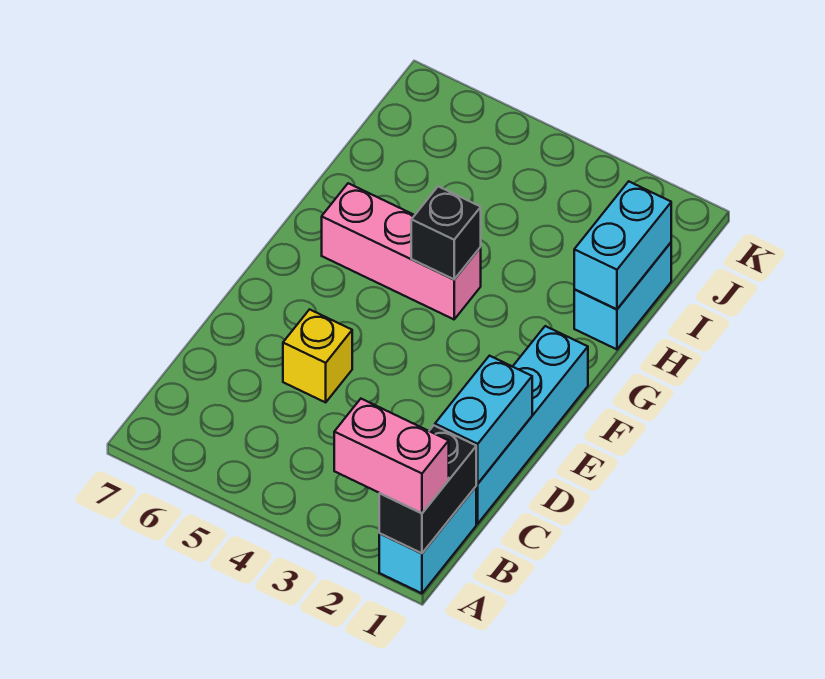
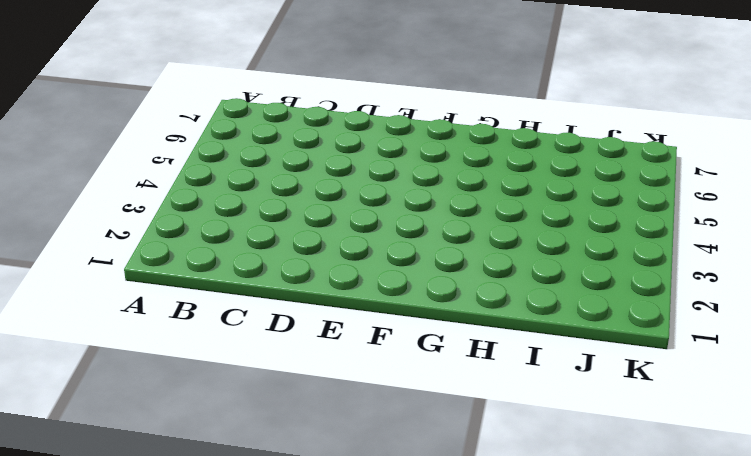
none -> cyan 1x2 brick [379,487,476,593]
none -> cyan 1x4 brick [476,326,588,524]

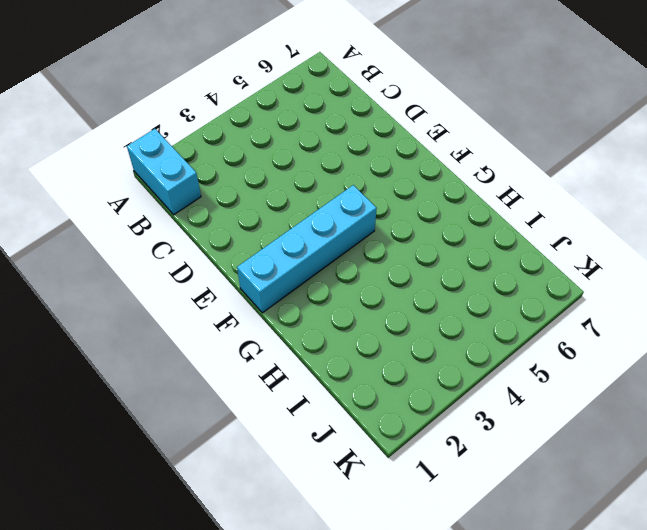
cyan 1x4 brick [237,185,377,313] -> cyan 1x4 brick turned to [476,326,588,524]
none -> yellow 1x1 brick [283,309,352,402]
none -> pink 1x3 brick [322,183,481,319]

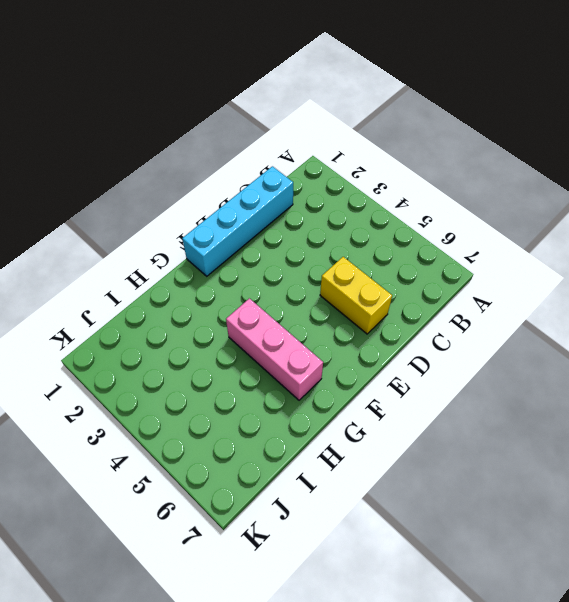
yellow 1x2 brick [320,257,392,334] -> yellow 1x1 brick [283,309,352,402]
none -> cyan 1x2 brick [379,487,476,593]
none -> cyan 1x2 brick [574,243,671,349]

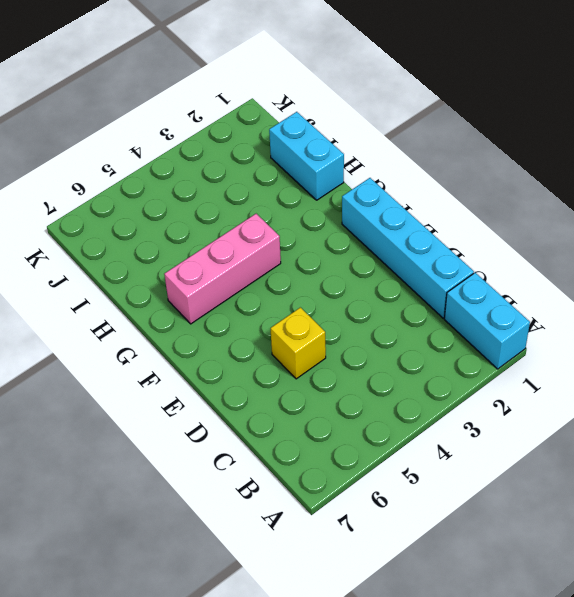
none -> black 1x2 brick [379,426,477,553]
none -> cyan 1x2 brick [435,356,532,483]

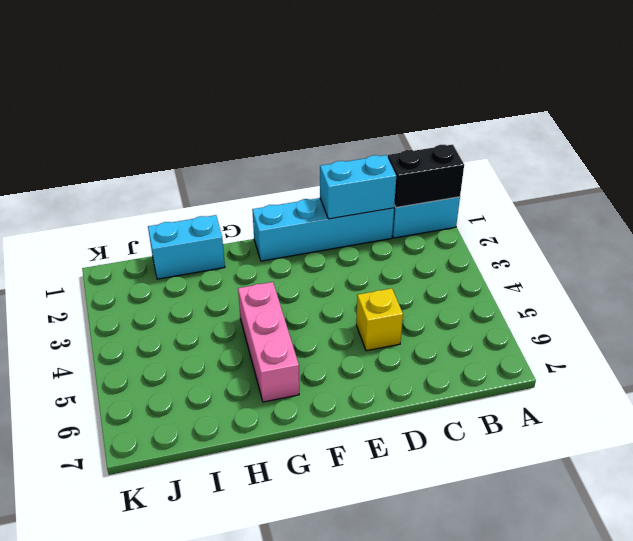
none -> black 1x1 brick [411,186,481,279]
none -> cyan 1x2 brick [574,181,671,309]

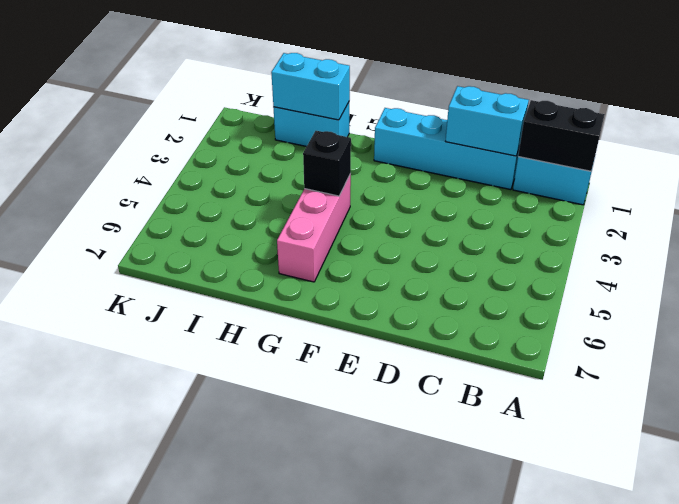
none -> yellow 1x1 brick [283,309,352,402]
none -> pink 1x2 brick [334,399,449,513]

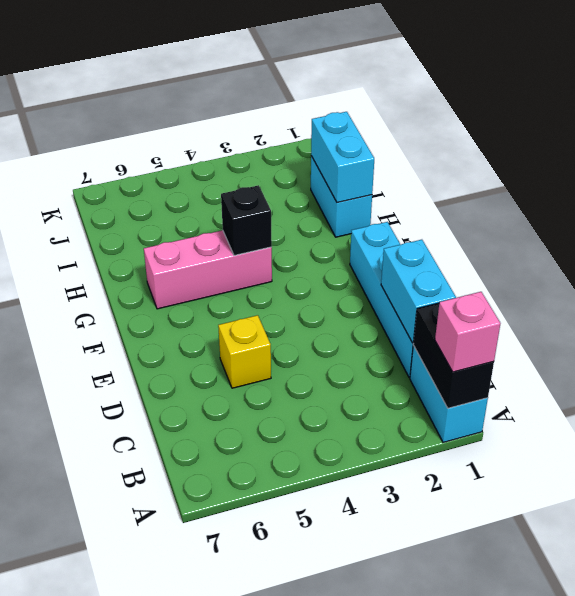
pink 1x1 brick [435,292,501,372] -> pink 1x2 brick [334,399,449,513]

